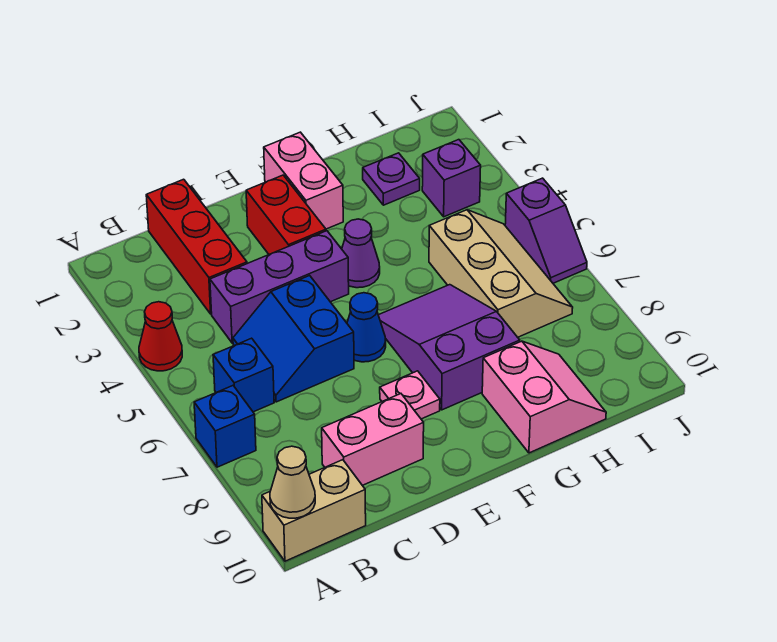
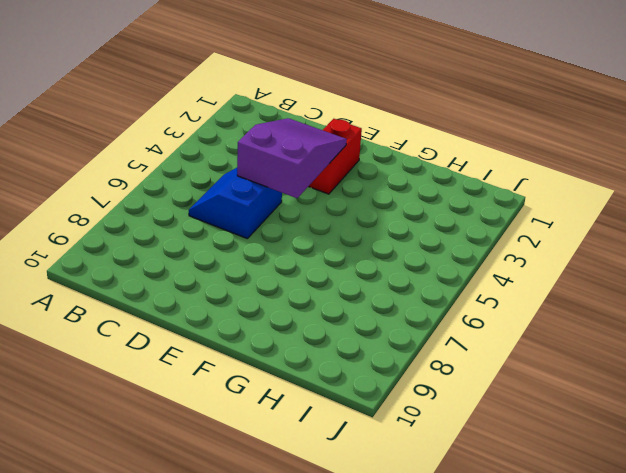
purple 2x3 slope [237,118,347,198] -> purple 2x3 slope moved to [378,285,520,410]
none -> red 1x1 cone [139,302,182,371]
none -> blue 1x1 brick [194,386,256,467]
none -> tan 1x2 brick [262,460,366,561]

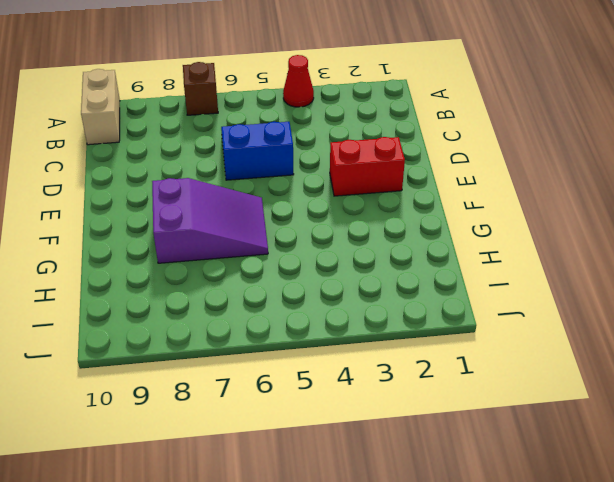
brown 1x1 brick [183,62,218,115] -> blue 1x1 brick [194,386,256,467]
none -> blue 1x1 brick [213,338,274,412]
none -> red 1x3 brick [146,179,247,314]
none -> purple 1x3 brick [210,231,349,343]

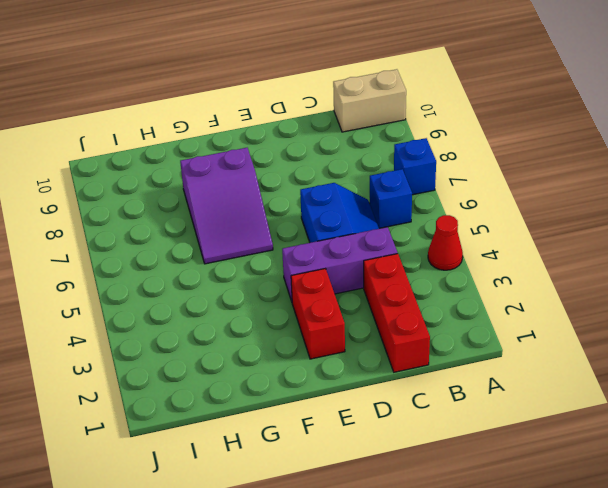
none -> pink 1x2 brick [322,394,424,486]
none -> blue 1x1 cone [347,293,386,362]
none -> pink 1x1 plate [380,371,440,419]

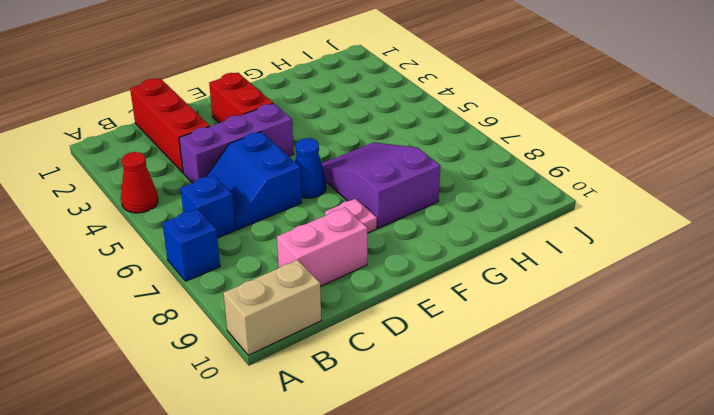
none -> pink 1x2 brick [264,132,343,229]
none -> purple 1x1 cone [342,219,380,288]
none -> pink 2x2 slope [482,341,606,453]

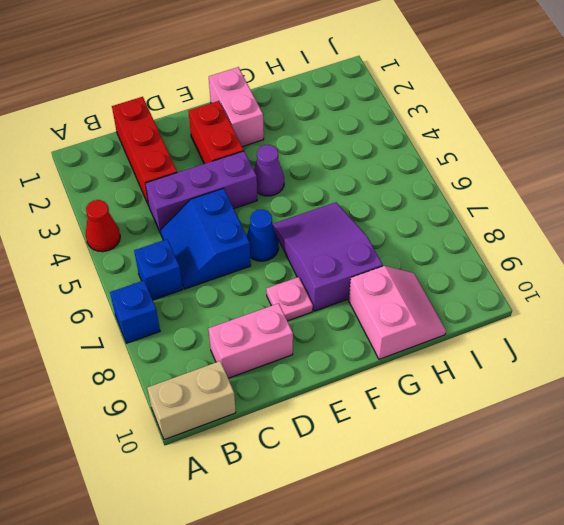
none -> purple 1x1 plate [363,153,420,205]
none -> tan 2x3 slope [429,210,573,337]
none -> purple 1x1 brick [422,140,481,217]

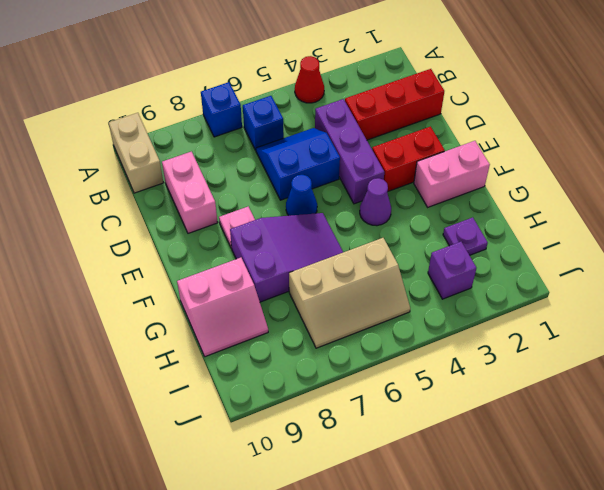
none -> purple 1x2 slope [505,178,587,283]
none -> tan 1x1 cone [270,446,315,518]

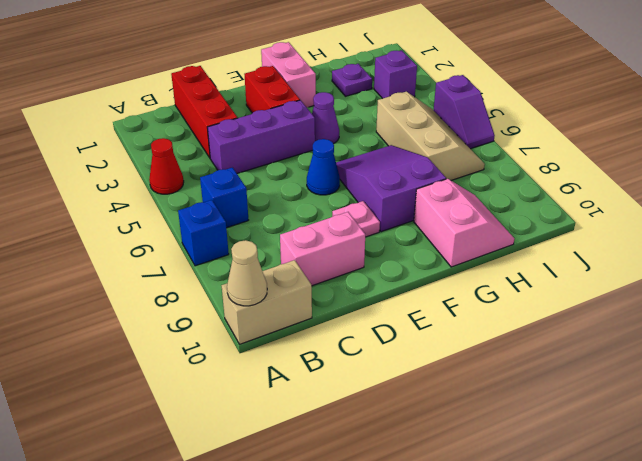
none -> blue 2x2 slope [233,276,354,402]

